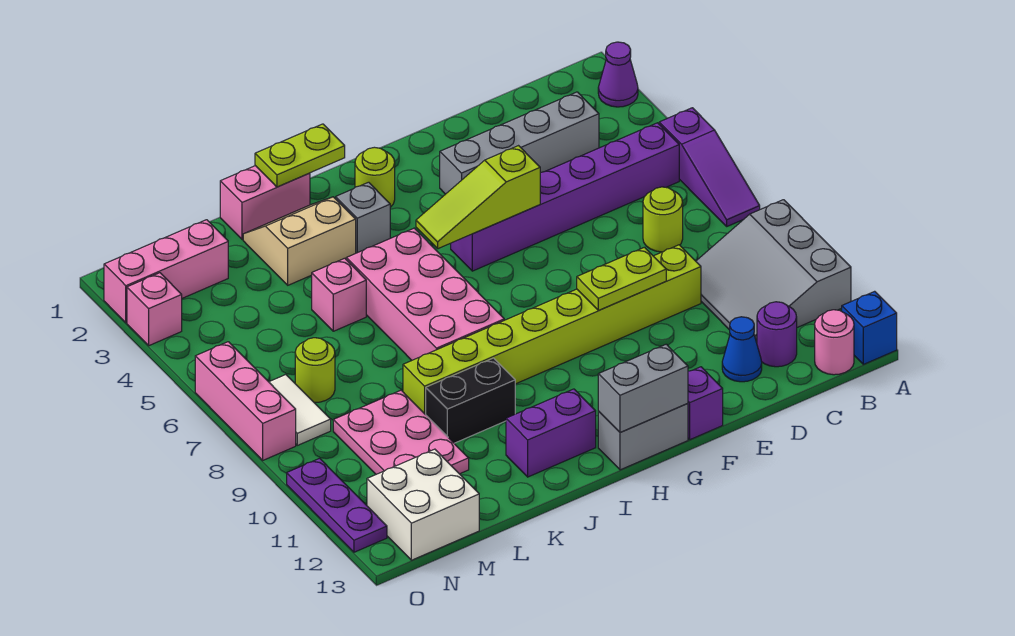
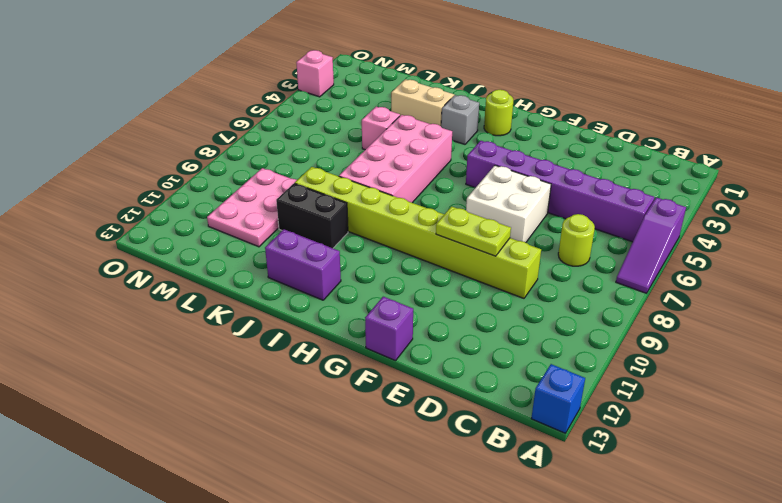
white 2x2 brick [466,165,551,242] -> white 2x2 brick moved to [367,449,479,560]
none -> purple 1x1 cone [598,42,638,107]
none -> grey 3x3 slope [696,200,851,343]
none -> pink 1x1 round brick [815,310,854,375]
none -> grey 1x4 brick [440,92,599,194]

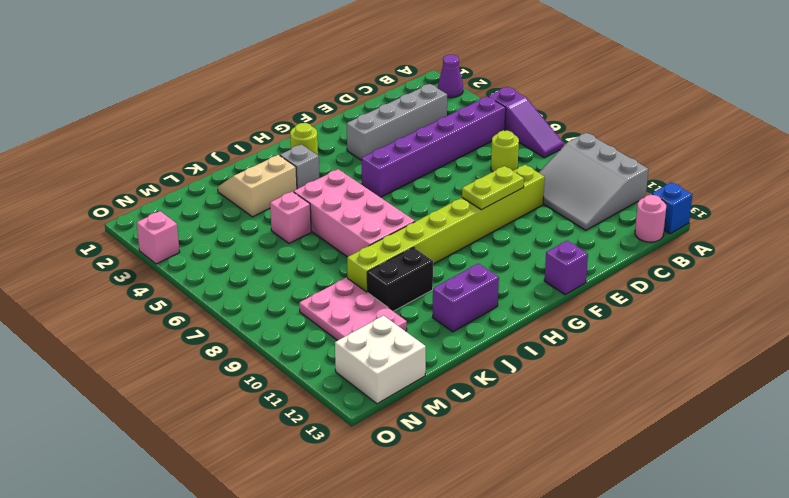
none -> purple 1x1 round brick [757,302,797,367]
none -> blue 1x1 cone [722,317,762,382]
none -> grey 1x2 brick [598,404,688,470]
none -> pink 1x2 brick [220,166,310,240]

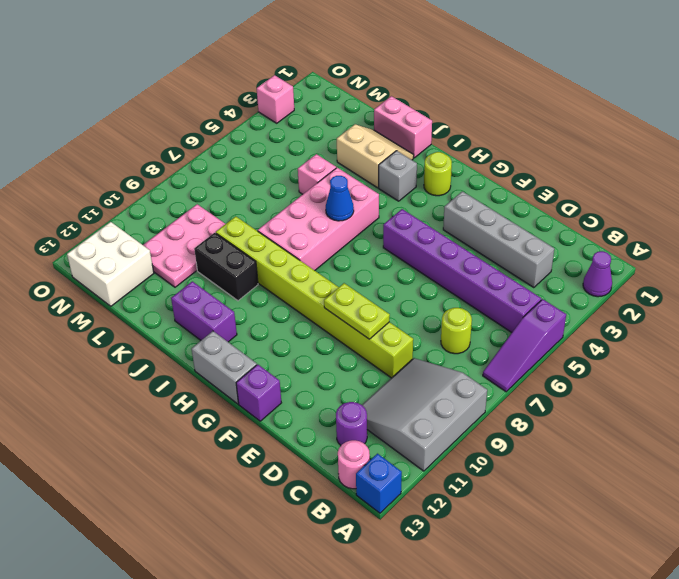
blue 1x1 cone [326,176,354,221] -> blue 1x1 cone moved to [722,317,762,382]
none -> pink 1x3 brick [104,220,228,323]
none -> lime 1x1 round brick [295,338,335,403]
none -> white 1x2 tile [269,375,331,445]
none -> pink 1x3 brick [195,342,296,460]

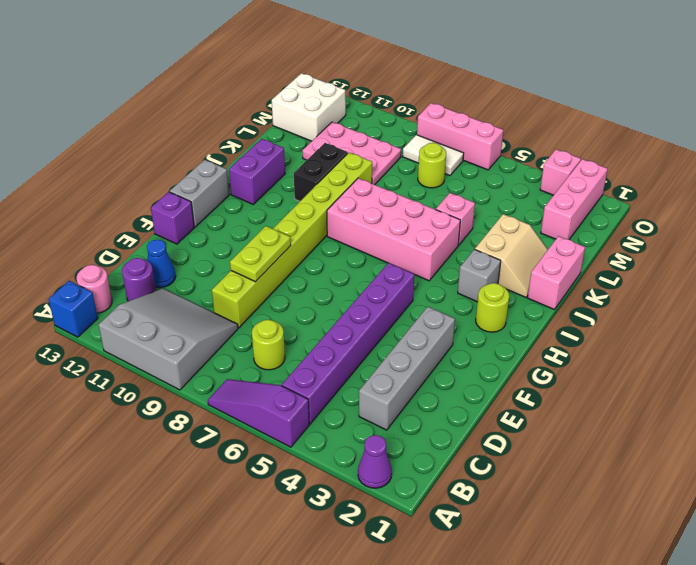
none -> purple 1x3 plate [287,458,387,552]
none -> lime 1x3 slope [416,146,540,249]
none -> grey 1x2 brick [598,344,688,433]
none -> lime 1x2 plate [255,124,345,187]

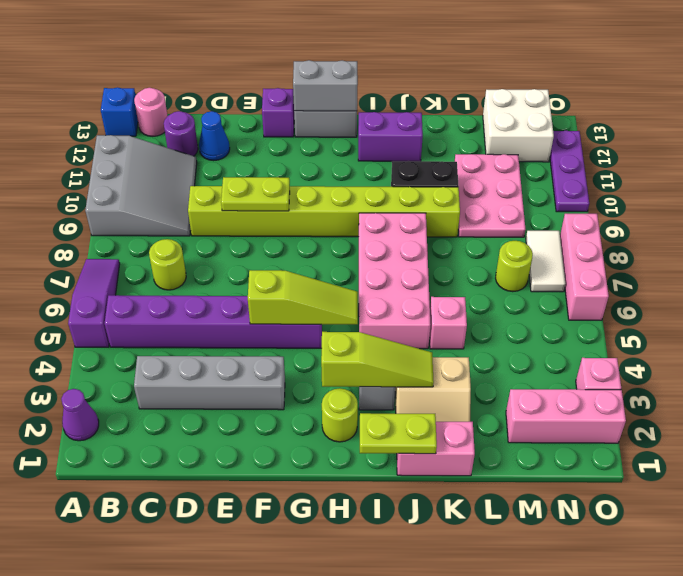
lime 1x3 slope [321,332,434,387] -> none

